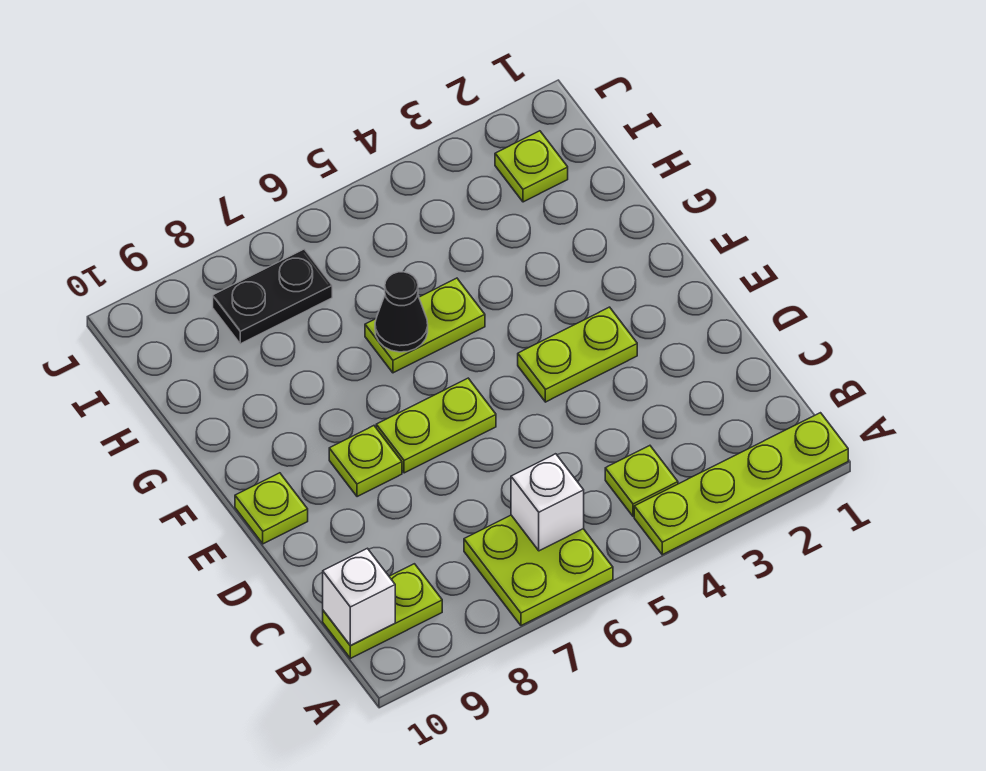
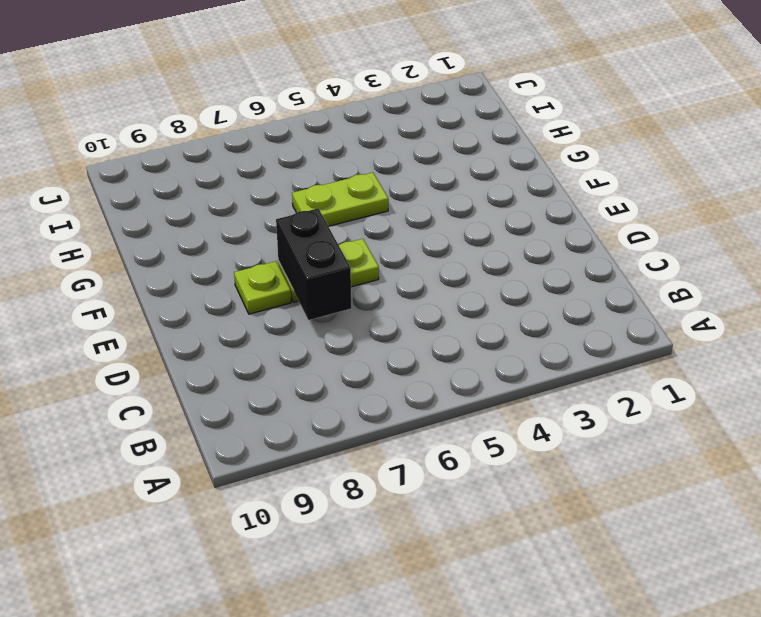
black 1x2 brick [276,208,351,320] -> none
none -> lime 1x4 plate [634,413,848,555]
none -> lime 2x2 plate [464,515,613,626]
none -> lime 1x1 plate [605,446,678,517]

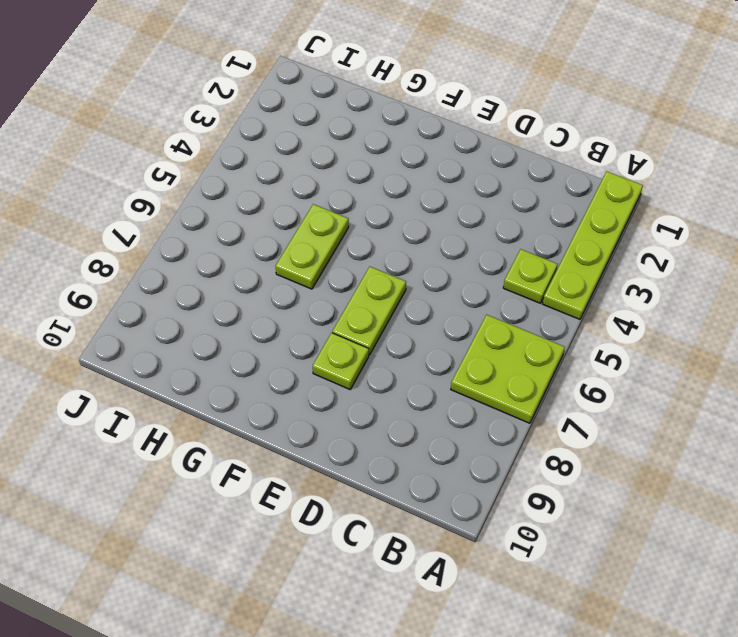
none -> lime 1x2 plate [323,564,442,658]
none -> lime 1x2 plate [518,307,637,402]
none -> lime 1x1 plate [235,473,308,544]

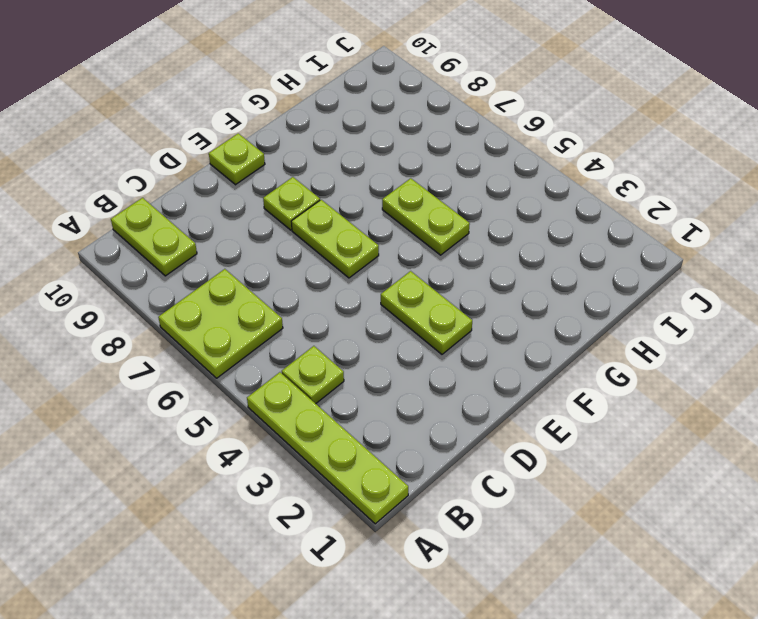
none -> lime 1x1 plate [495,131,568,202]
none -> black 1x2 plate [213,249,332,344]
none -> white 1x1 brick [511,454,584,551]

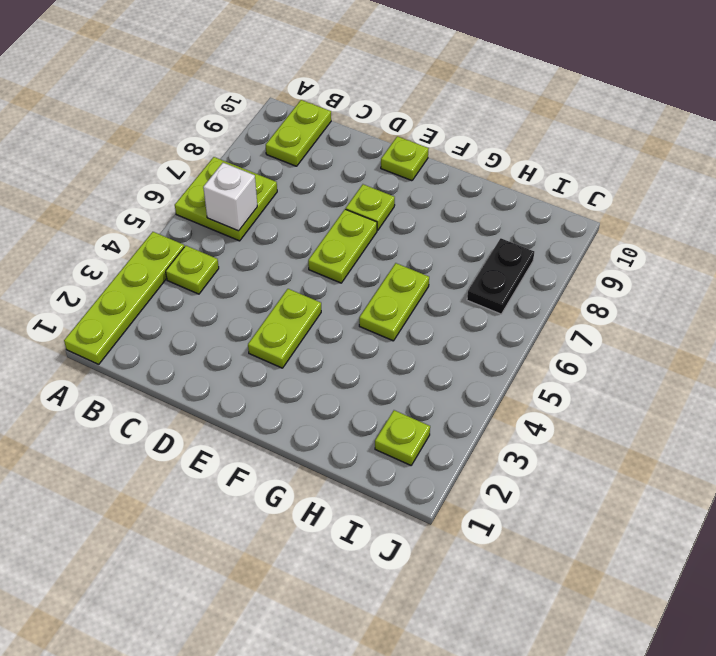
none -> white 1x1 brick [323,548,395,645]
none -> black 1x1 cone [375,272,428,352]

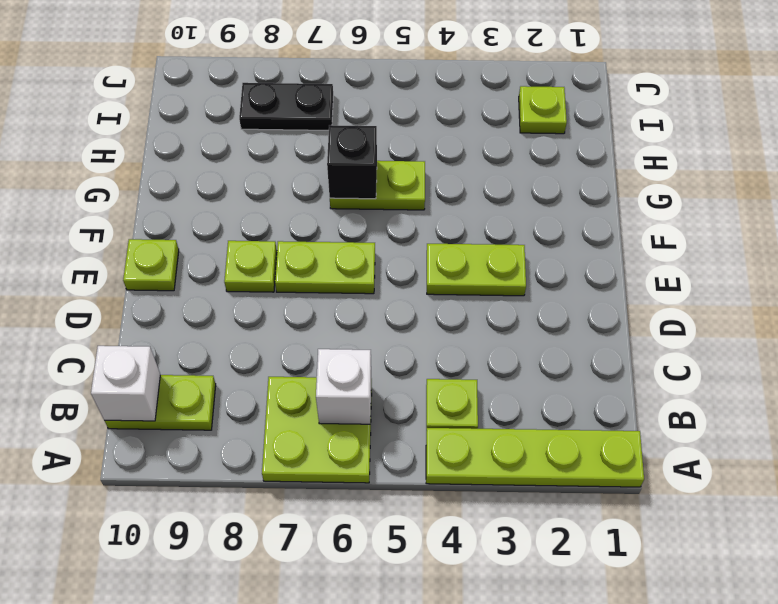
black 1x1 brick [327,125,377,199] -> black 1x1 cone [375,272,428,352]

